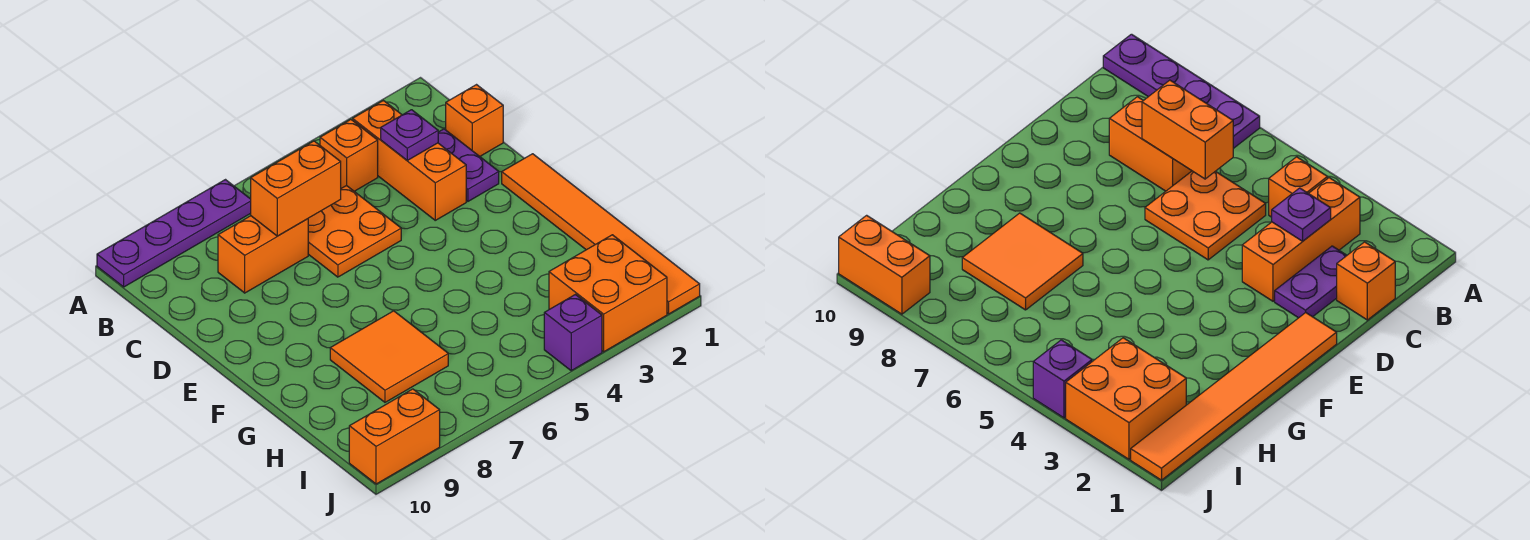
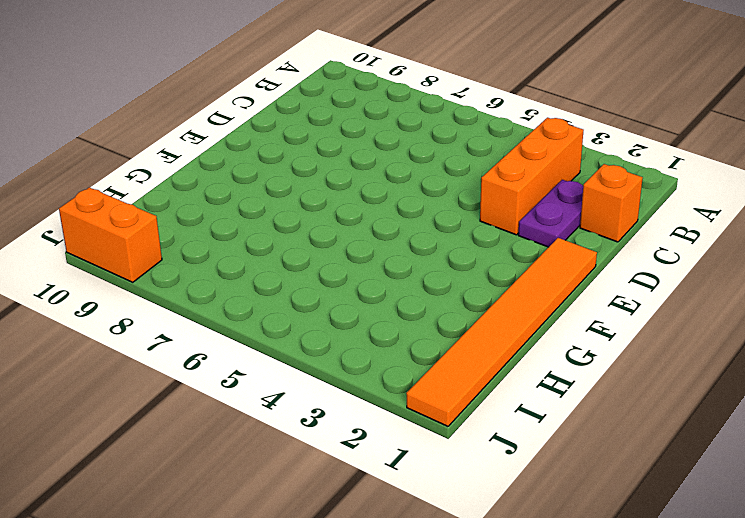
none -> purple 1x4 plate [97,180,251,287]
none -> orange 1x1 brick [320,120,378,191]
none -> orange 2x2 plate [308,185,401,277]

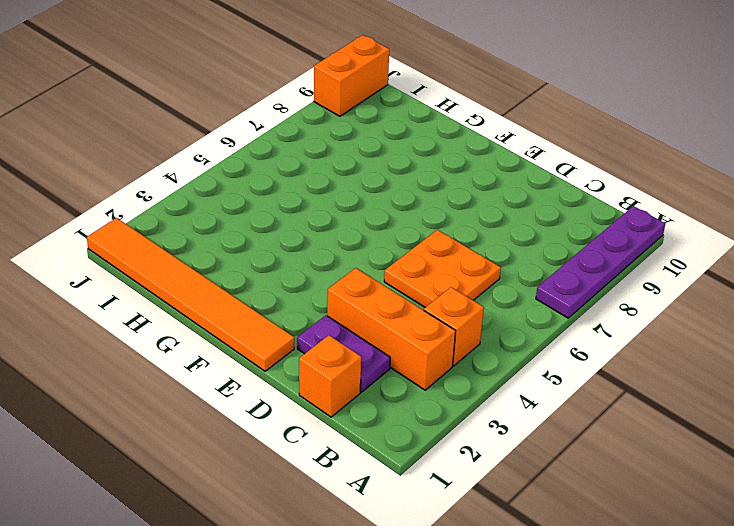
none -> orange 1x2 brick [218,216,308,293]
none -> orange 2x2 tile [330,311,448,402]
none -> orange 2x2 brick [549,235,667,352]

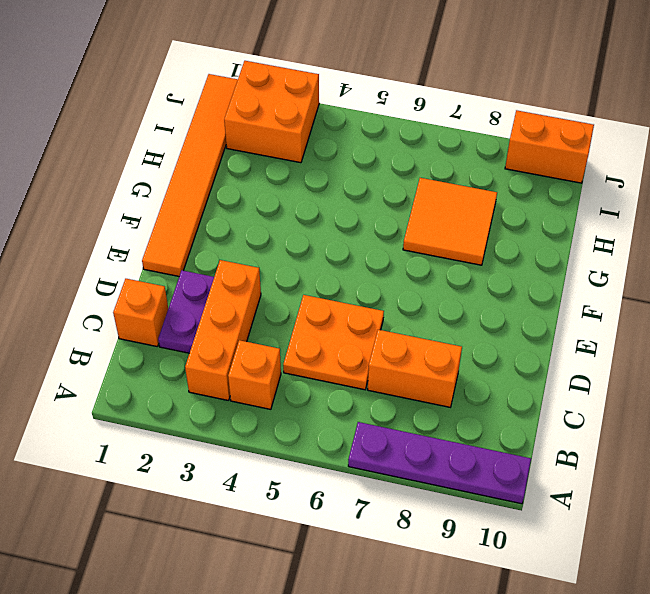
none -> purple 1x1 brick [544,295,602,371]
none -> purple 1x1 plate [381,110,438,160]
none -> orange 1x2 brick [251,141,341,236]

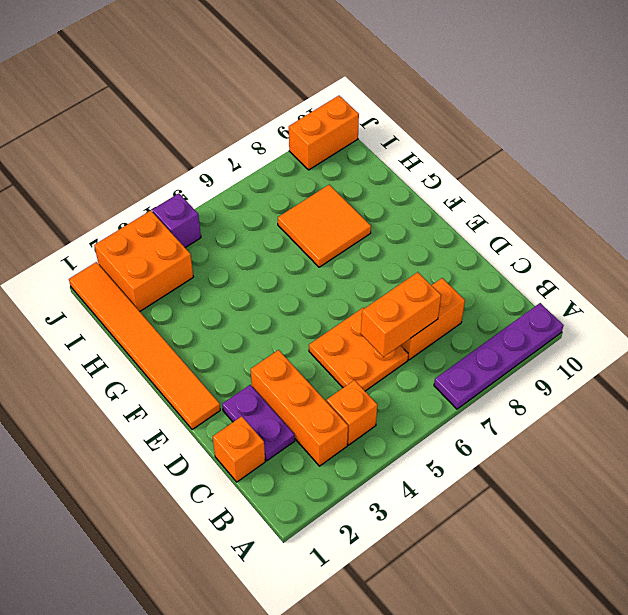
none -> purple 1x1 plate [381,110,438,160]

